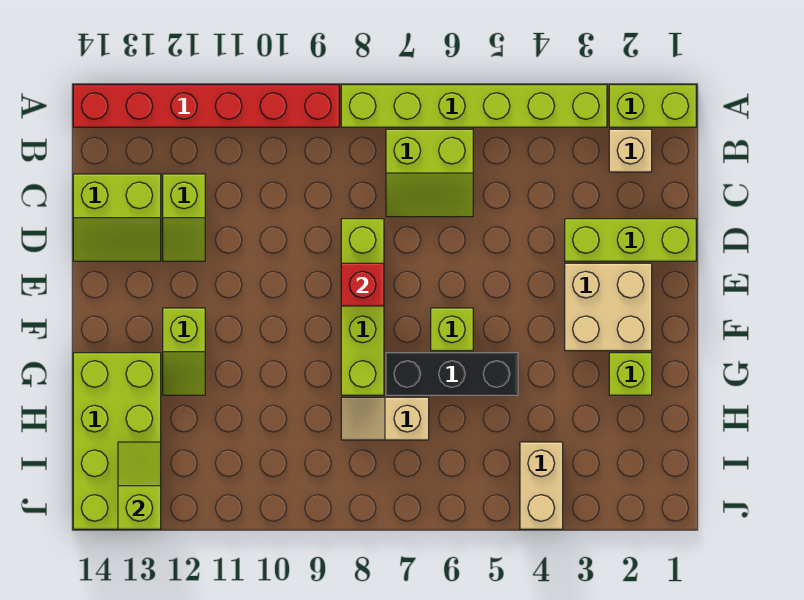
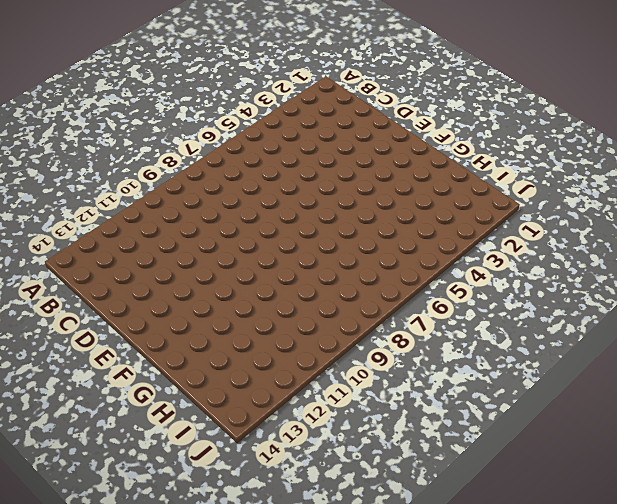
none -> lime 1x2 brick [609,85,696,127]
none -> lime 1x6 brick [341,85,607,127]
none -> red 1x6 brick [73,85,339,127]

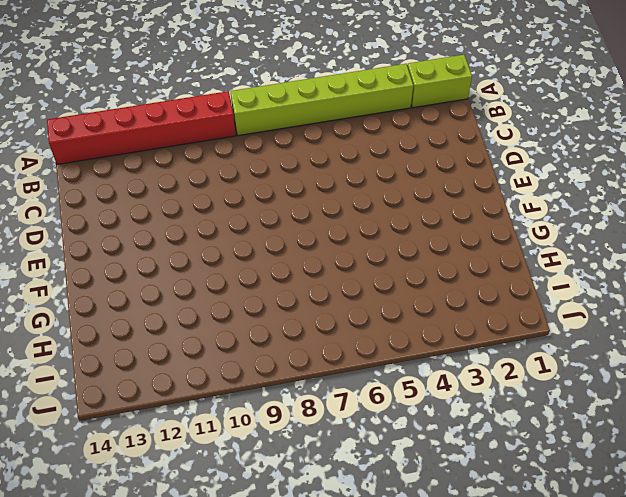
none -> tan 1x1 brick [609,129,652,172]
none -> lime 2x2 slope [386,129,473,217]
none -> lime 1x2 slope [163,174,205,261]

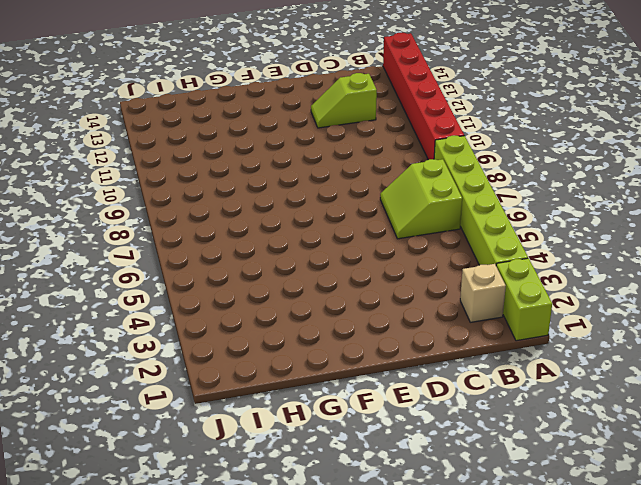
none -> lime 2x2 slope [73,174,161,261]
none -> lime 1x3 brick [565,219,696,261]
none -> lime 1x4 brick [341,219,384,395]

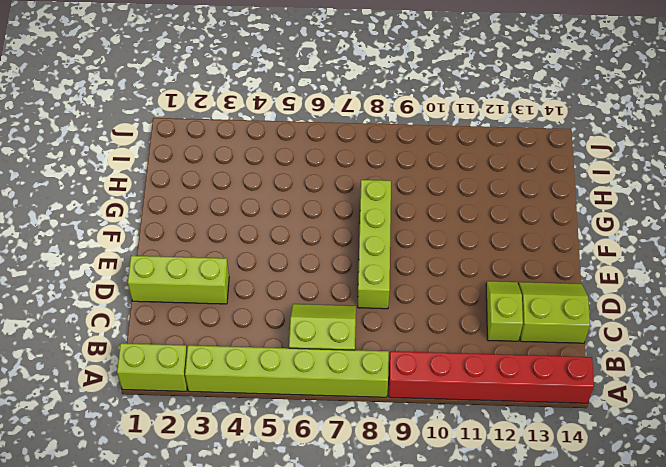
none -> tan 1x1 brick [609,129,652,172]
none -> tan 2x2 brick [565,263,652,351]
none -> lime 1x1 brick [431,308,473,351]

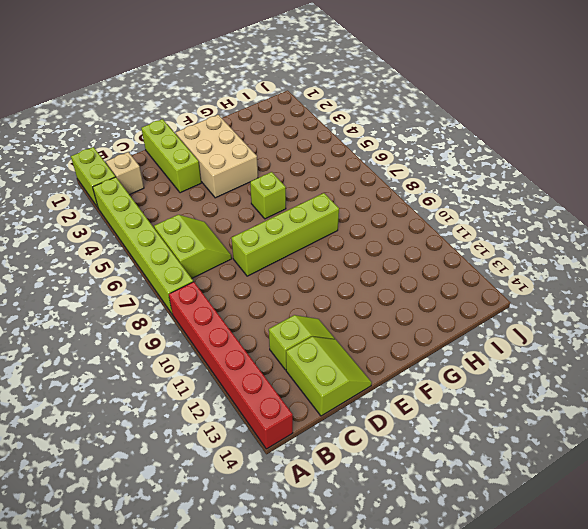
tan 2x3 brick [176,115,258,198] -> tan 2x2 brick [565,263,652,351]
none -> lime 1x2 slope [163,308,205,395]
none -> lime 1x1 brick [609,353,652,395]
none -> black 1x3 brick [386,353,518,395]

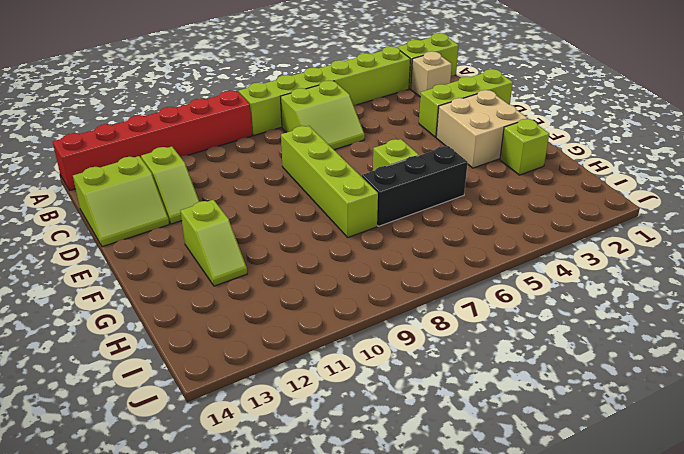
none -> lime 2x4 brick [73,353,161,529]
none -> tan 1x2 slope [341,397,429,440]
none -> tan 1x2 brick [520,442,563,529]

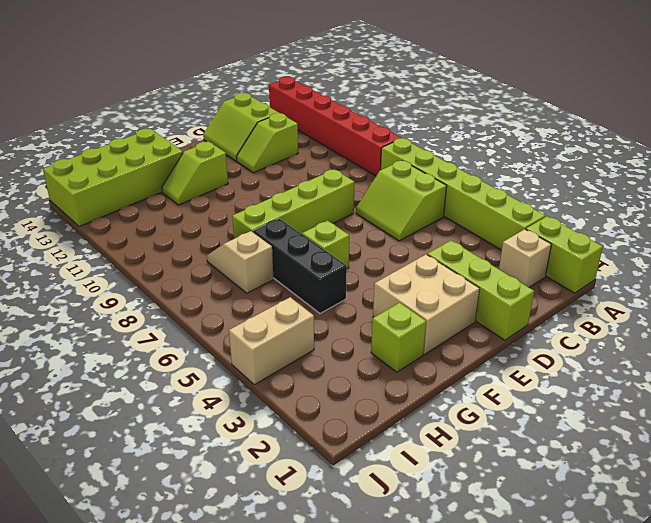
none -> red 1x1 brick [341,263,384,306]
none -> lime 1x2 slope [118,442,161,529]

